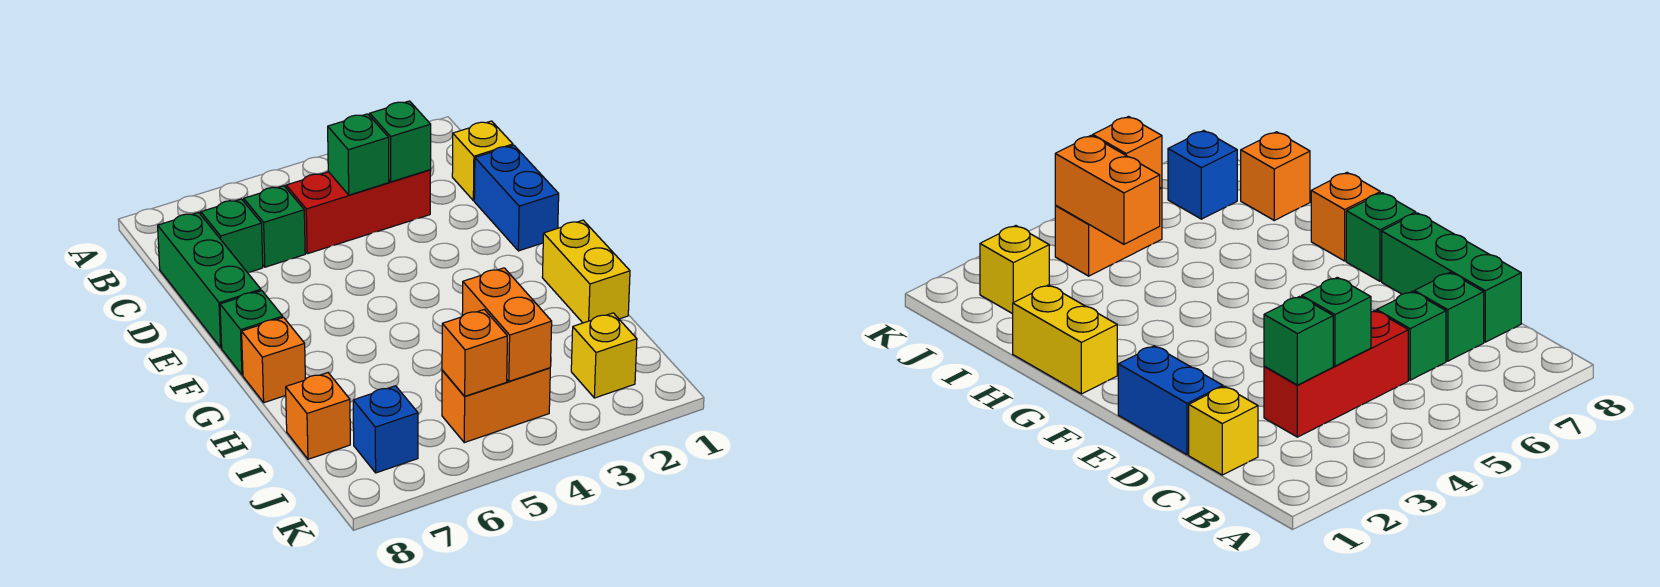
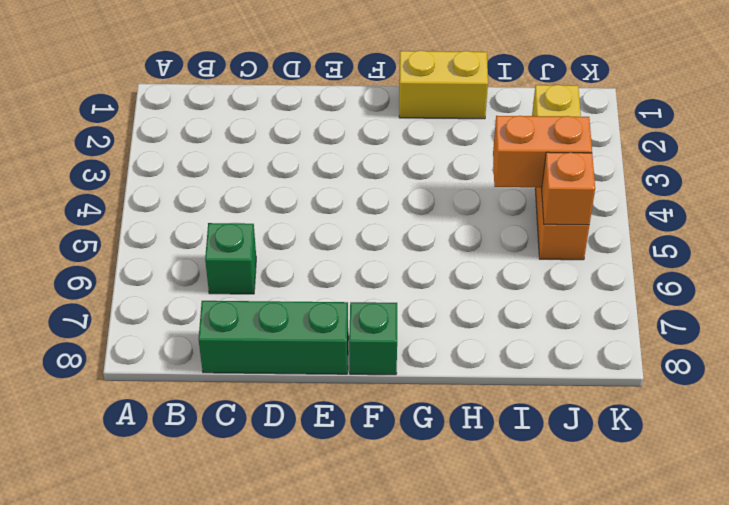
none -> yellow 1x1 brick [452,121,513,201]
none -> red 1x3 brick [286,170,431,254]
none -> green 1x1 brick [201,199,263,273]

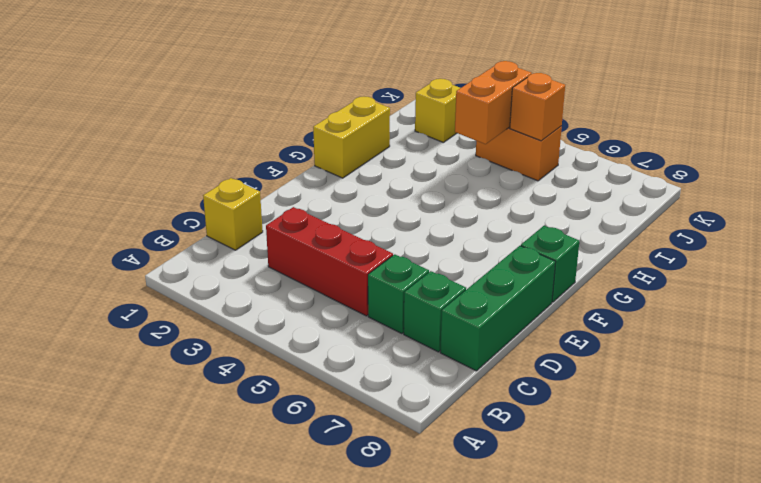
none -> blue 1x2 brick [474,145,559,251]
none -> orange 1x1 brick [242,318,305,403]
none -> orange 1x1 brick [286,373,350,459]

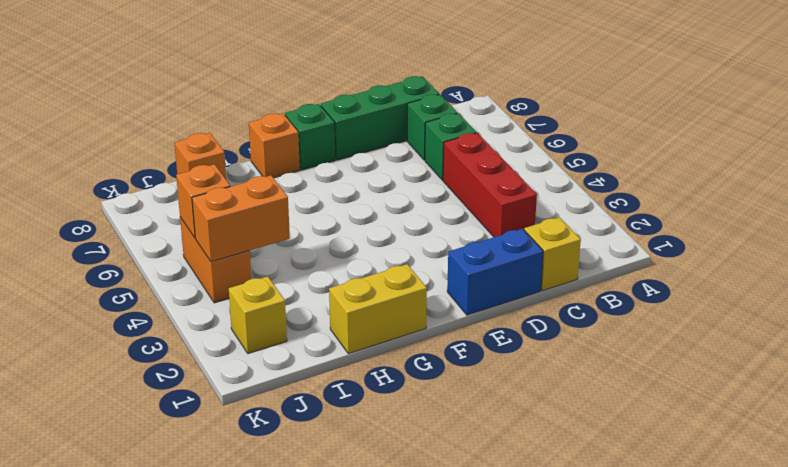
none -> blue 1x1 brick [353,386,418,473]
none -> green 1x1 brick [370,101,431,182]
none -> green 1x1 brick [328,114,389,195]

